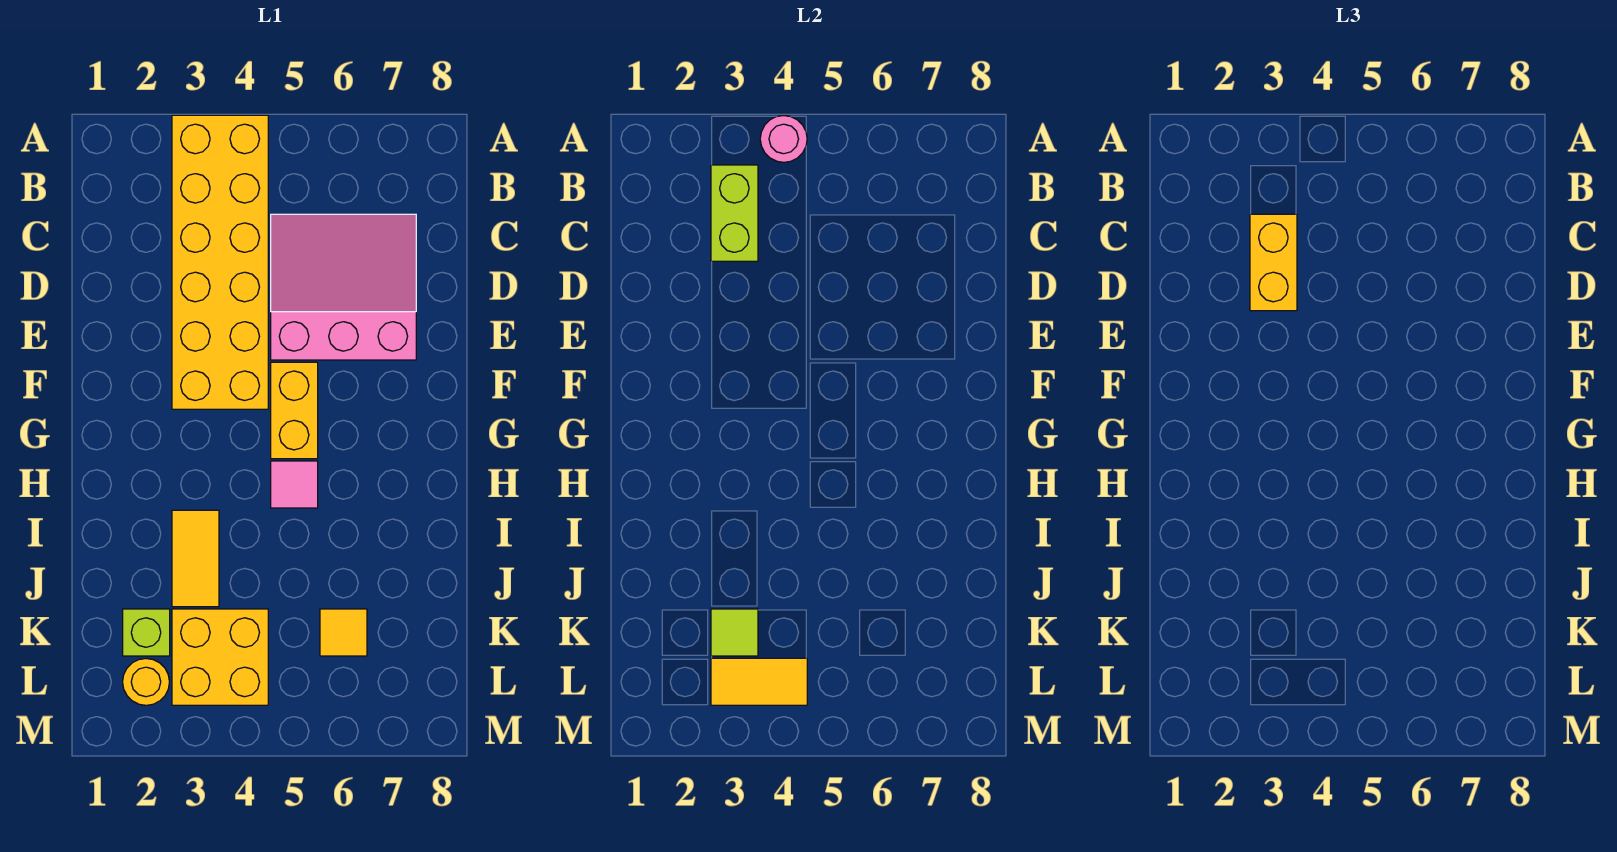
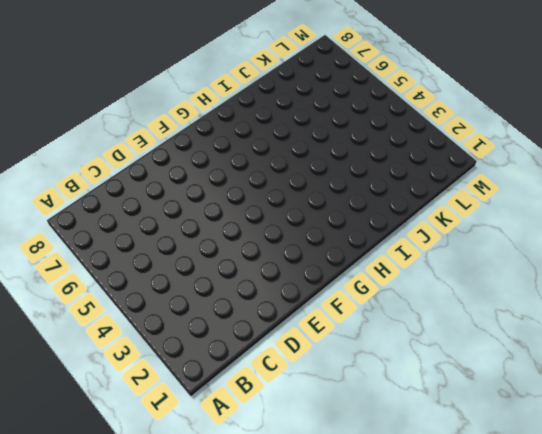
none -> yellow 2x6 brick [172,115,268,409]
none -> pink 3x3 slope [271,214,416,360]
none -> yellow 1x2 brick [271,362,318,459]

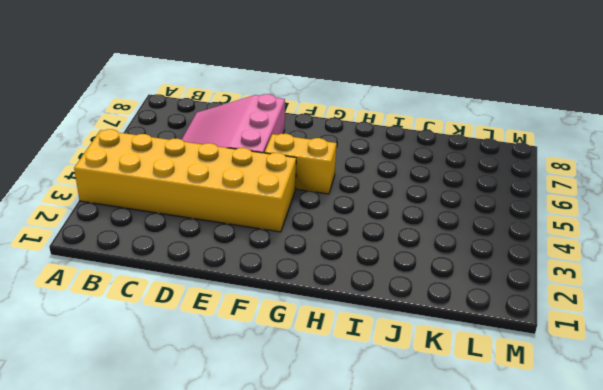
none -> pink 1x1 tile [271,461,318,508]
none -> yellow 1x2 tile [172,510,219,607]
none -> lime 1x1 brick [123,609,170,656]

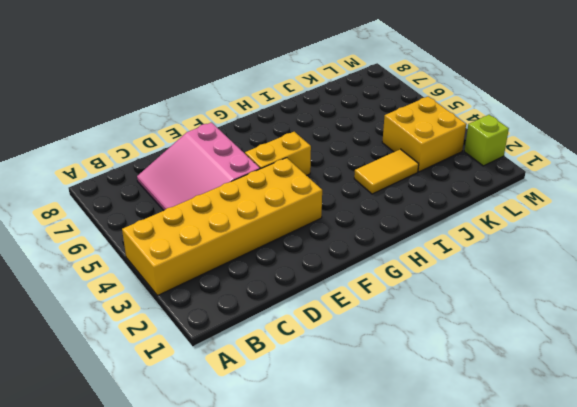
lime 1x1 brick [464,115,509,166] -> lime 1x1 brick moved to [123,609,170,656]
none -> pink 1x1 tile [271,461,318,508]
none -> yellow 1x1 tile [320,609,367,656]
none -> yellow 1x1 round brick [123,659,169,705]

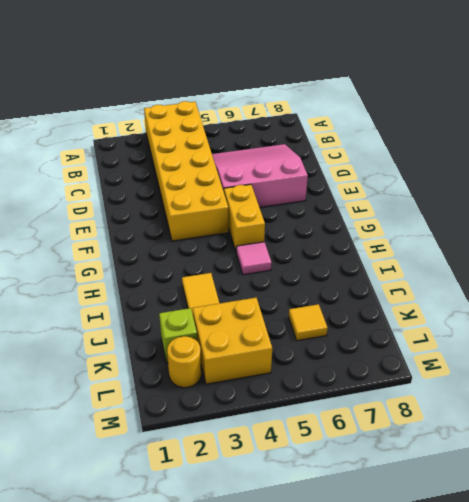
none -> pink 1x1 round brick [760,116,807,162]
none -> lime 1x2 brick [711,165,758,261]
none -> lime 1x1 tile [711,609,758,656]

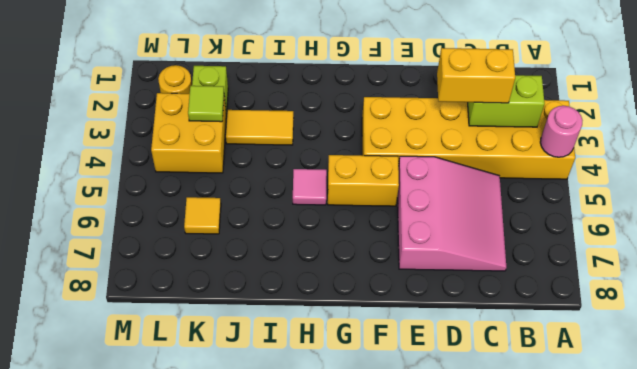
none -> yellow 1x2 tile [711,658,807,705]

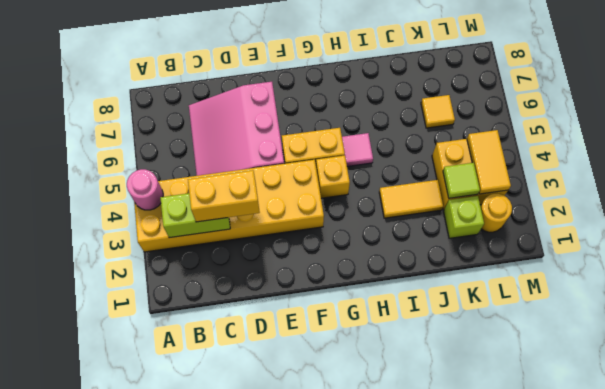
yellow 1x1 brick [316,156,350,198] -> none

